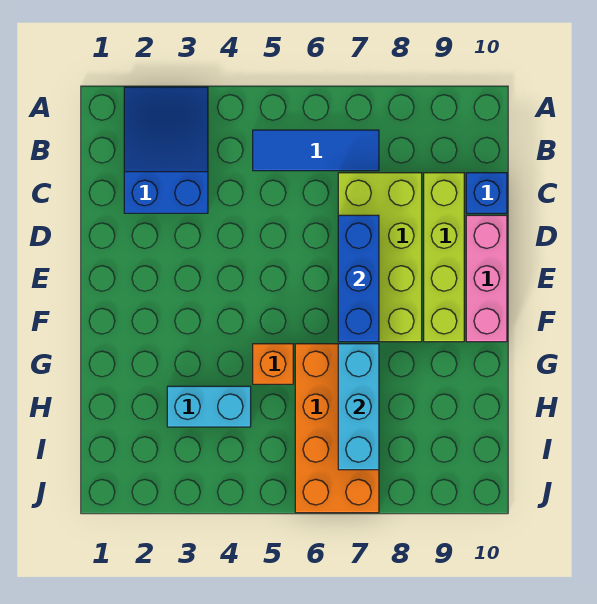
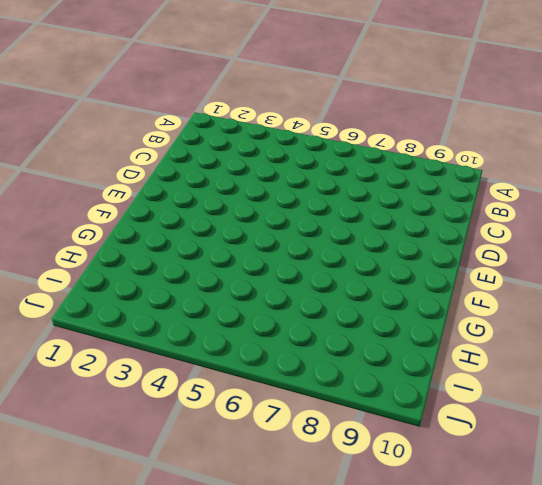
none -> blue 2x3 slope [124,87,208,213]
none -> blue 1x3 tile [253,130,379,171]

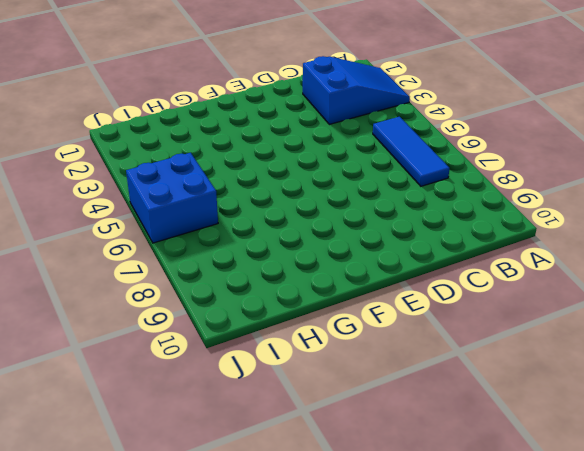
blue 2x2 brick [126,153,218,243] -> orange 2x4 brick [295,344,379,513]
none -> lime 2x4 brick [338,173,422,342]
none -> lime 1x4 brick [424,173,464,342]

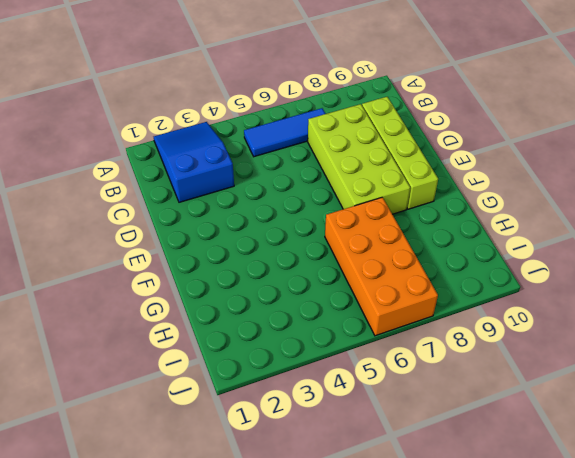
none -> blue 1x1 brick [466,173,507,213]
none -> pink 1x3 brick [466,215,507,342]

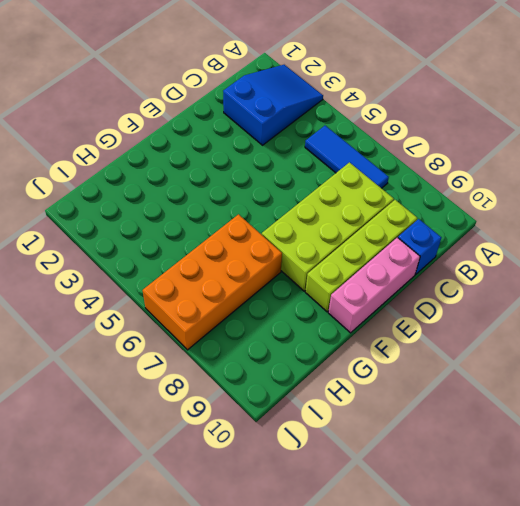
none -> orange 1x1 brick [253,344,293,384]
none -> cyan 1x2 brick [167,386,251,427]

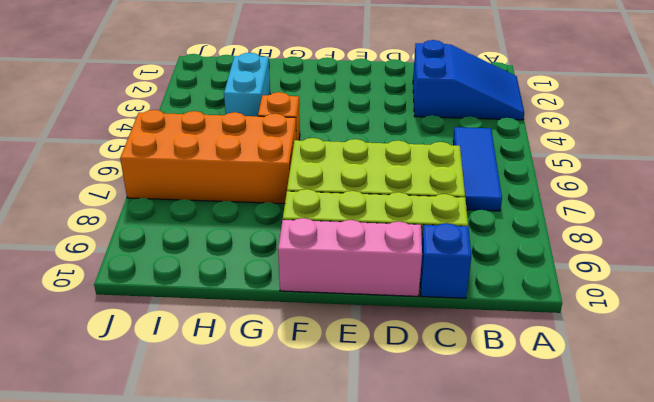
none -> blue 1x3 brick [338,215,379,342]
none -> cyan 1x3 brick [338,344,379,470]

